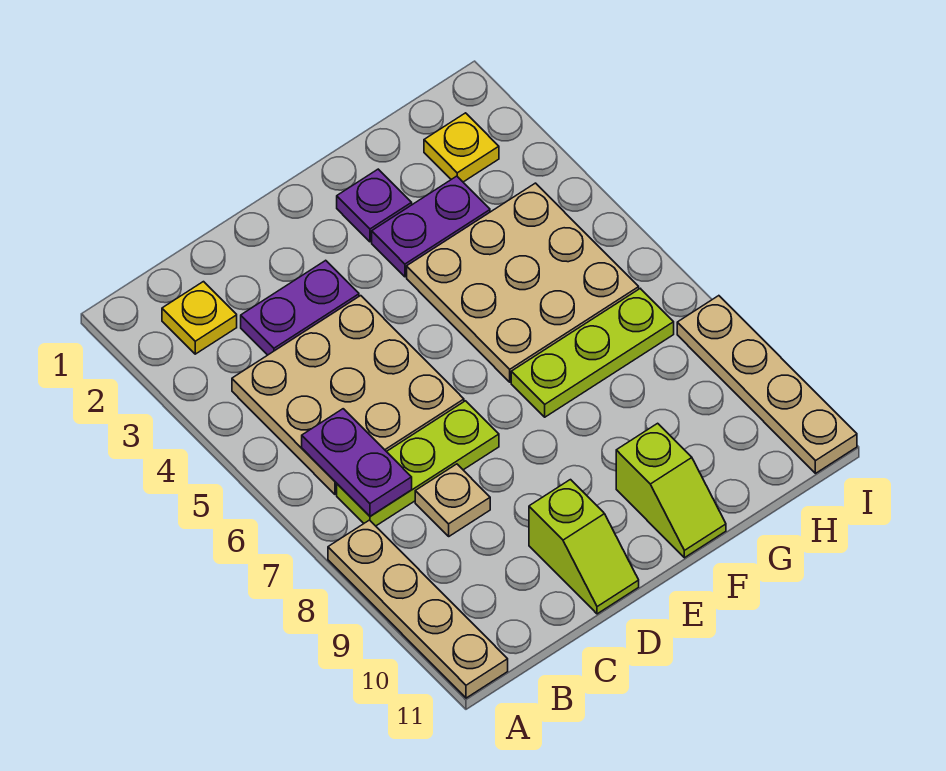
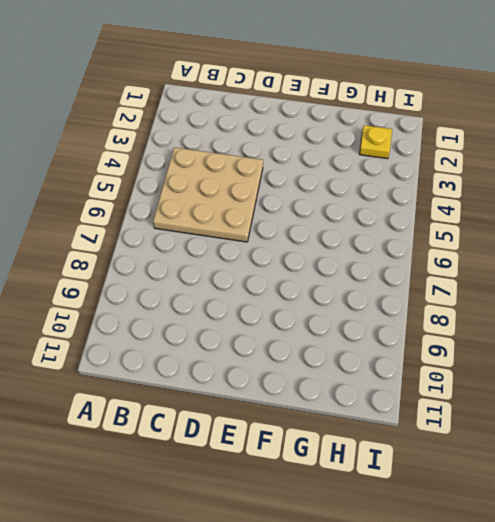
none -> tan 1x4 plate [328,520,508,698]
none -> yellow 1x1 plate [162,282,237,354]
none -> lime 1x3 plate [337,401,499,526]

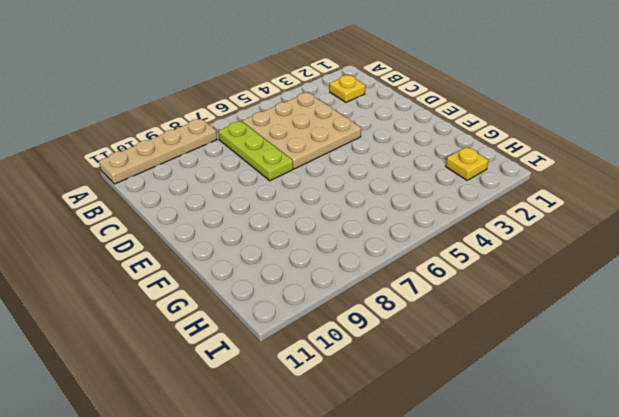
none -> purple 1x2 plate [241,260,359,355]
none -> tan 1x1 plate [415,464,490,536]
none -> lime 1x2 slope [529,480,639,614]

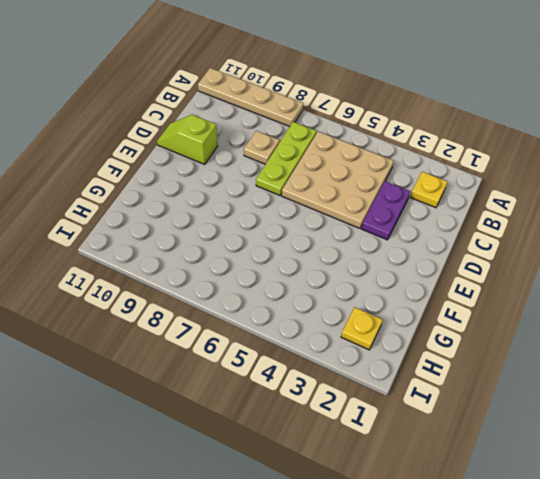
none -> purple 1x1 plate [337,169,412,242]
none -> purple 1x2 plate [372,176,490,277]
none -> tan 3x3 plate [407,183,639,382]

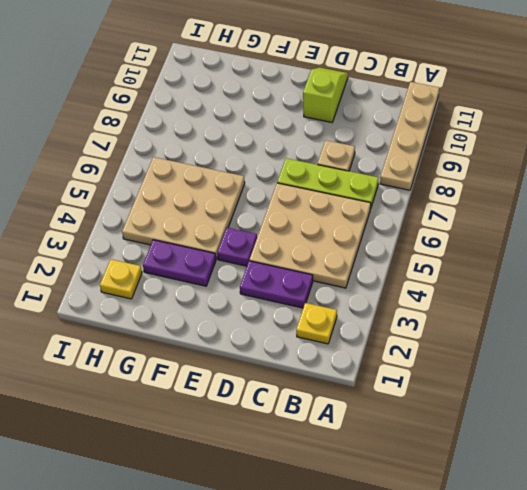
purple 1x1 plate [217,228,257,266] -> purple 1x1 plate moved to [337,169,412,242]
none -> lime 1x3 plate [511,289,674,417]
none -> lime 1x2 slope [616,423,726,558]
none -> tan 1x4 plate [677,296,857,473]

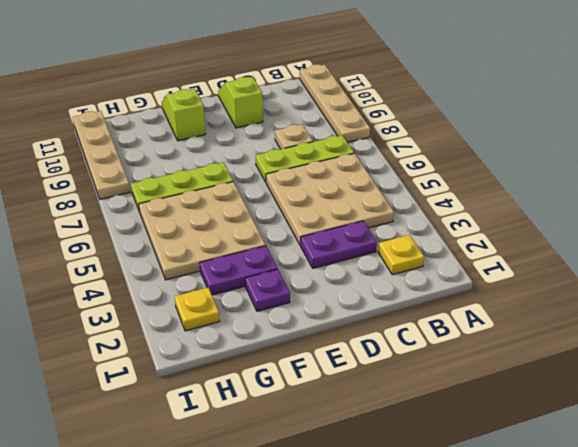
none -> purple 1x2 plate [302,409,412,516]

